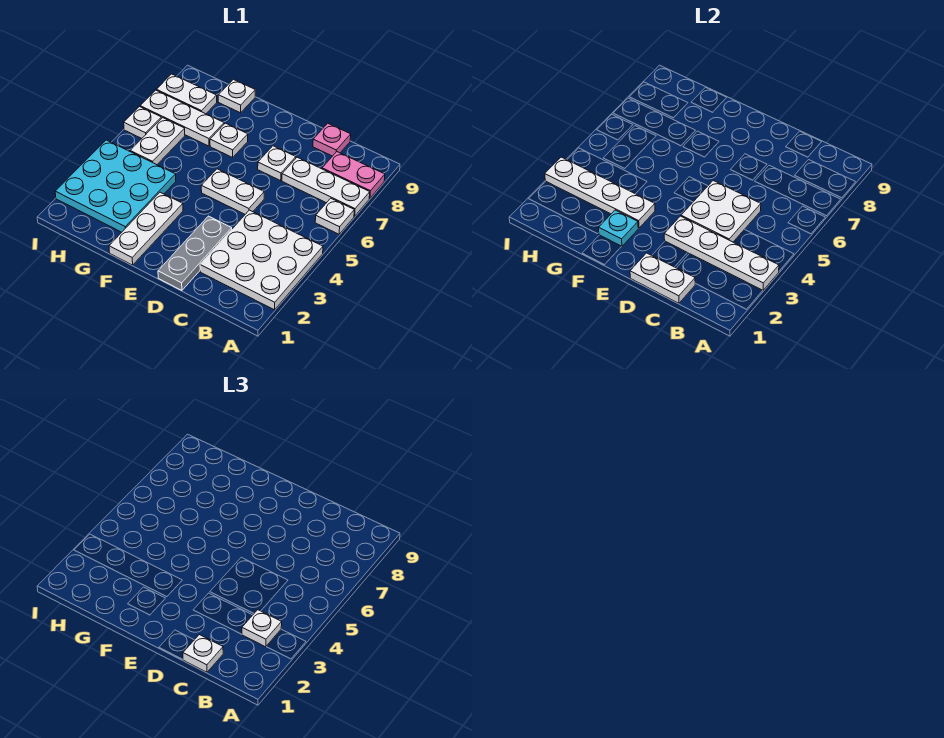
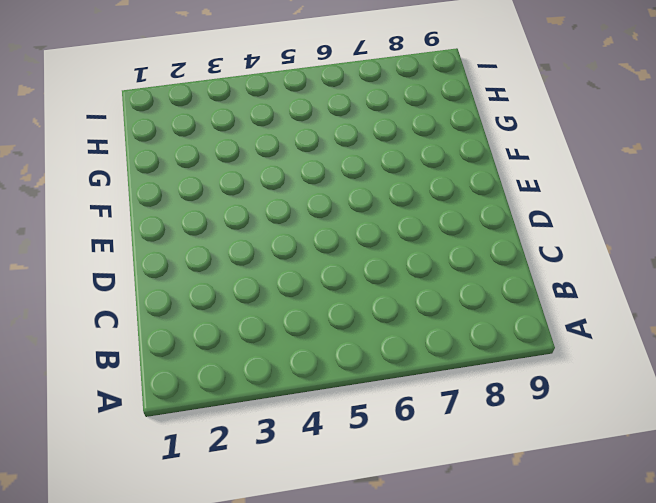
none -> white 3x3 plate [200,210,323,310]
none -> white 1x1 plate [315,198,354,234]
none -> white 1x3 plate [282,157,370,216]

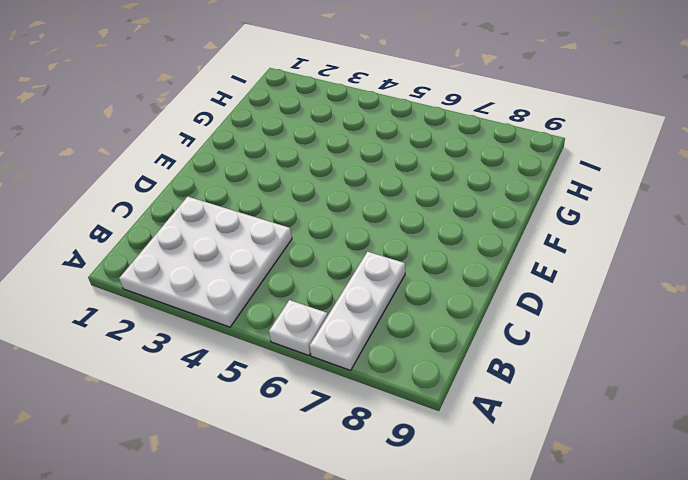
none -> pink 1x2 plate [322,152,385,198]
none -> pink 1x1 plate [313,123,351,156]
none -> grey 1x3 plate [158,216,232,290]

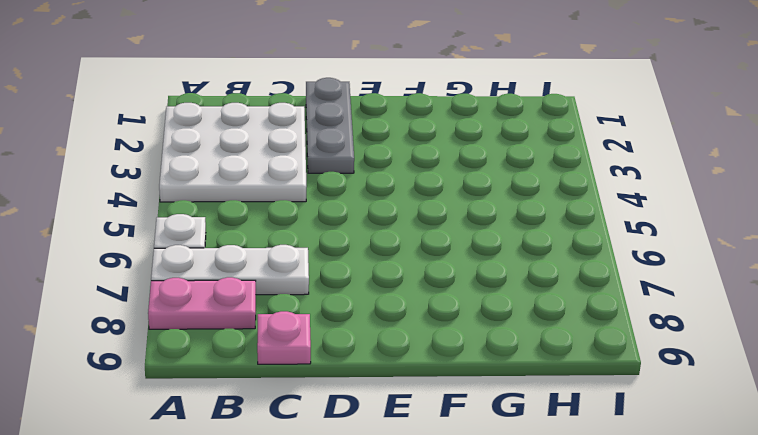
none -> white 1x2 plate [201,169,264,214]
none -> white 1x1 plate [258,146,296,181]
none -> white 1x3 plate [109,192,183,265]

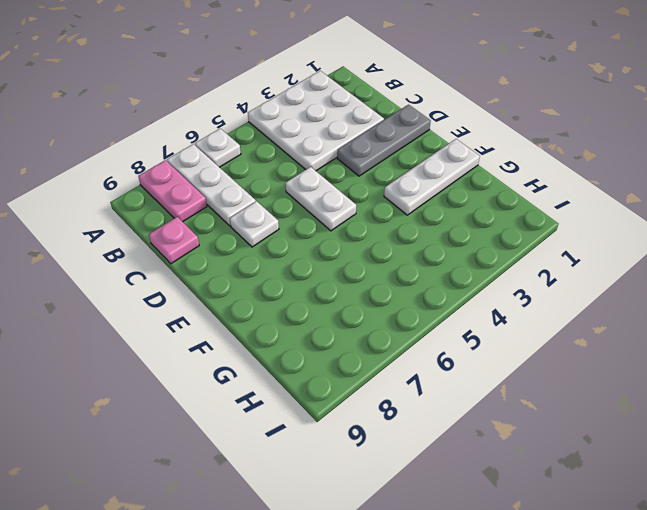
none -> white 1x1 plate [210,123,248,157]
none -> cyan 3x3 plate [55,140,176,232]
none -> white 1x3 plate [140,90,224,146]

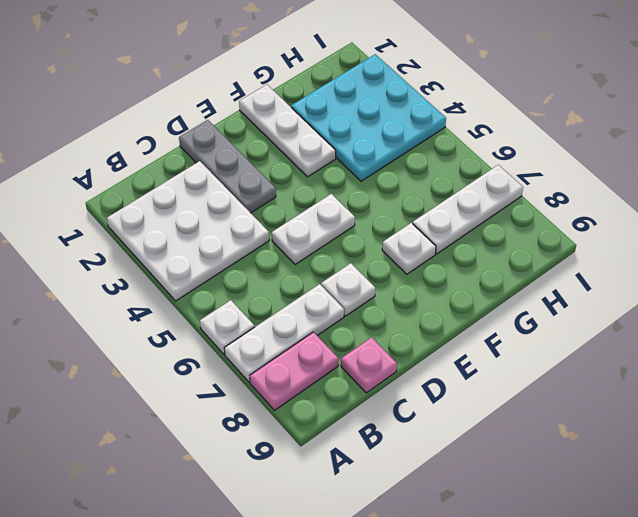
none -> white 1x1 plate [218,79,255,113]
none -> white 1x2 plate [130,118,185,165]
none -> white 1x2 plate [156,74,217,114]

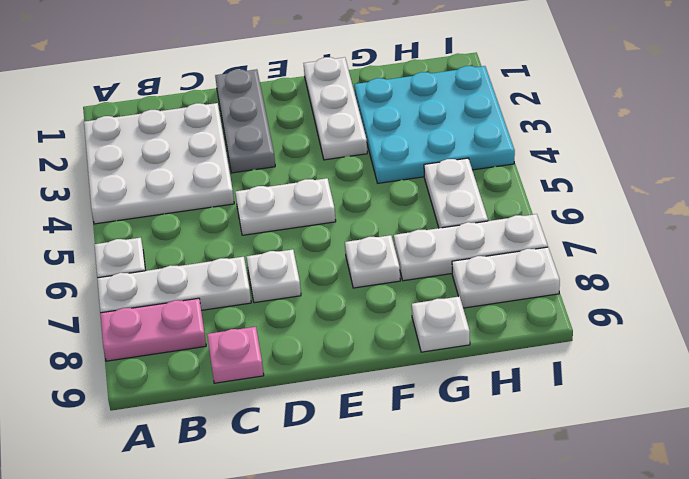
none -> white 1x1 plate [124,107,161,138]
none -> white 1x4 plate [664,216,779,290]
none -> white 1x2 plate [630,253,695,303]

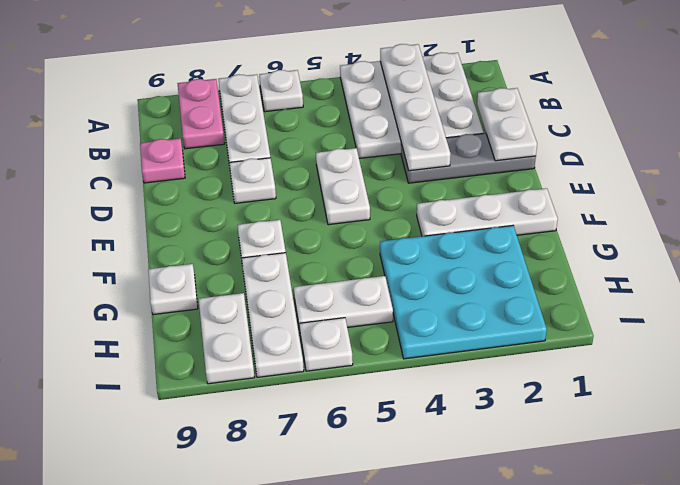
none -> white 2x2 plate [681,181,761,242]
none -> cyan 1x1 plate [599,210,638,247]
none -> white 1x4 plate [545,157,655,228]

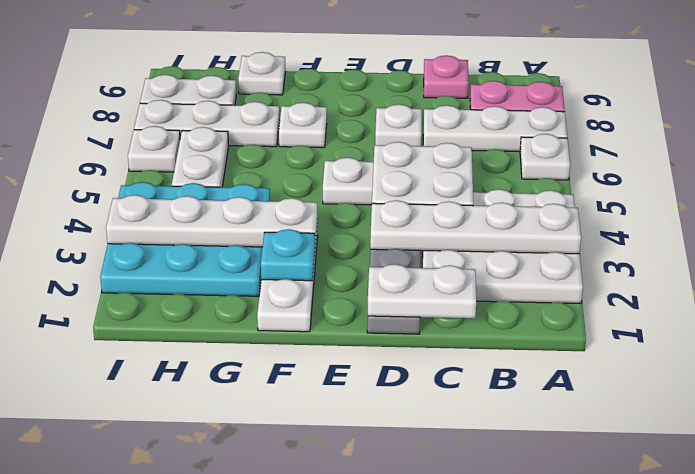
none -> white 1x1 plate [242,610,282,647]
none -> white 1x1 plate [183,635,223,672]

